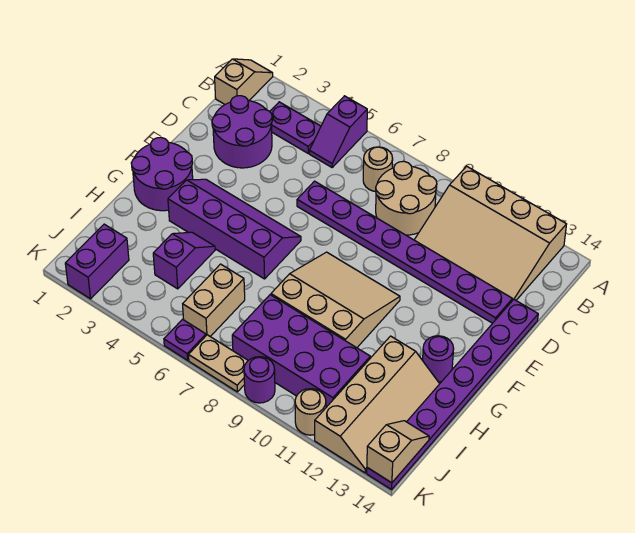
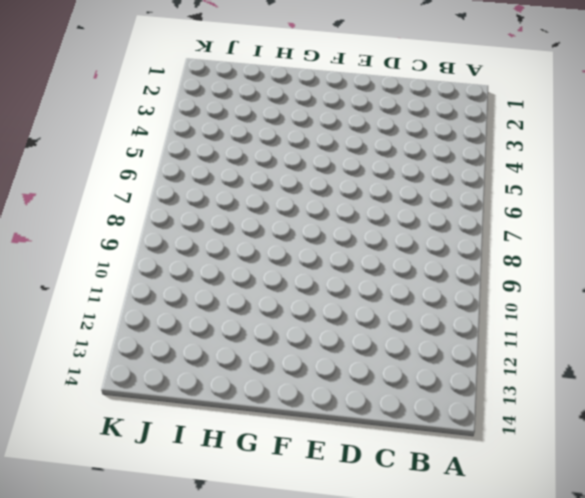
none -> tan 1x2 slope [215,59,273,104]
none -> purple 1x2 slope [309,96,367,167]
none -> tan 3x4 slope [415,166,567,300]

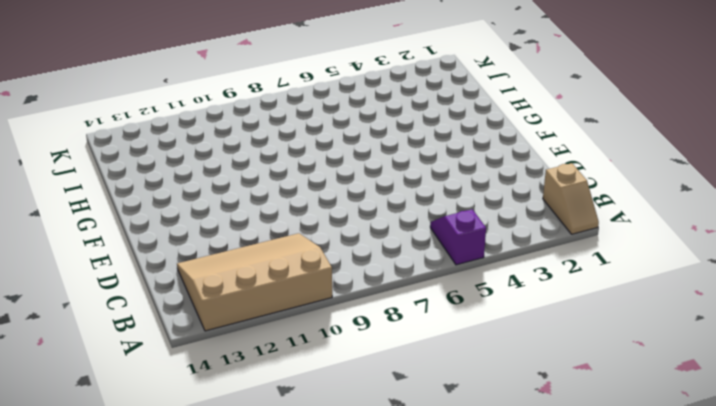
none -> purple 1x2 plate [270,102,321,153]
none -> tan 1x1 round brick [363,147,393,191]
none -> tan 2x2 round brick [376,161,437,235]

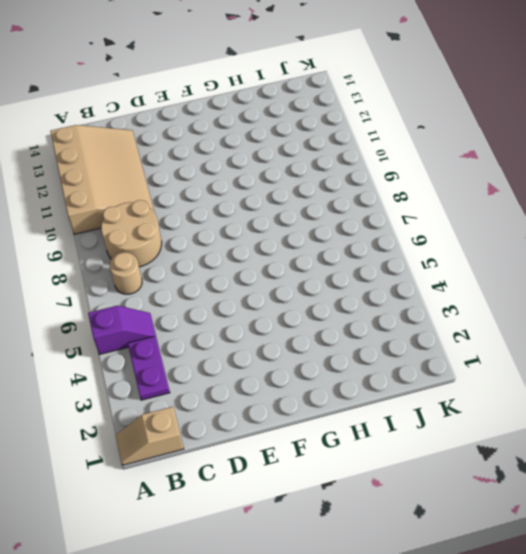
none -> purple 2x2 round brick [212,96,272,168]
none -> purple 1x8 plate [297,181,512,323]
none -> purple 1x8 plate [367,300,538,490]

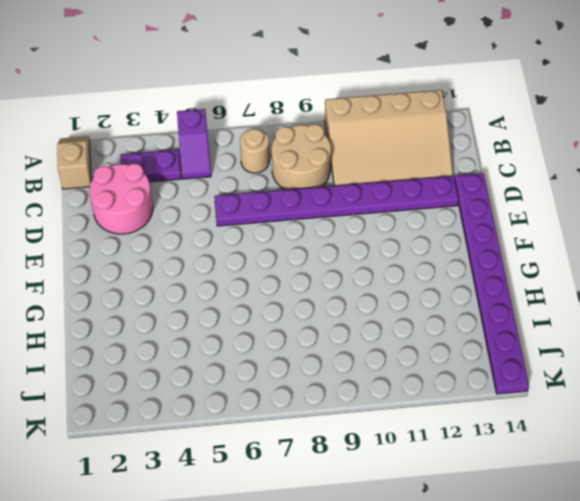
pink 2x2 round brick [89,164,153,234] -> purple 2x2 round brick [212,96,272,168]
none -> purple 2x2 round brick [131,137,193,211]
none -> purple 2x4 slope [168,179,301,279]
none -> tan 3x3 slope [271,252,400,348]

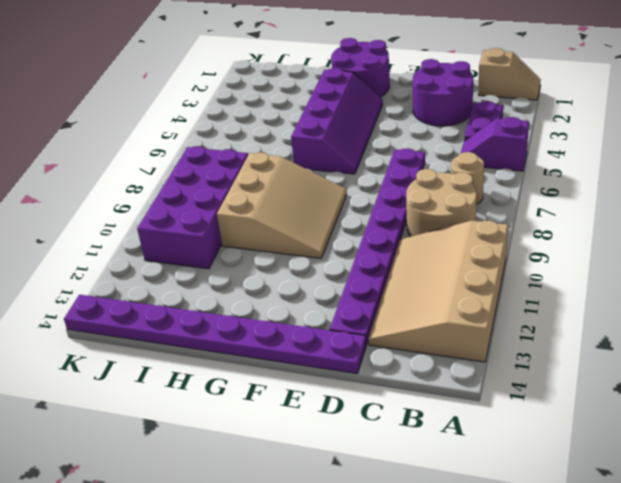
none -> purple 1x1 round brick [423,336,454,382]
none -> purple 1x2 slope [153,232,215,289]
none -> tan 2x4 slope [315,336,439,473]

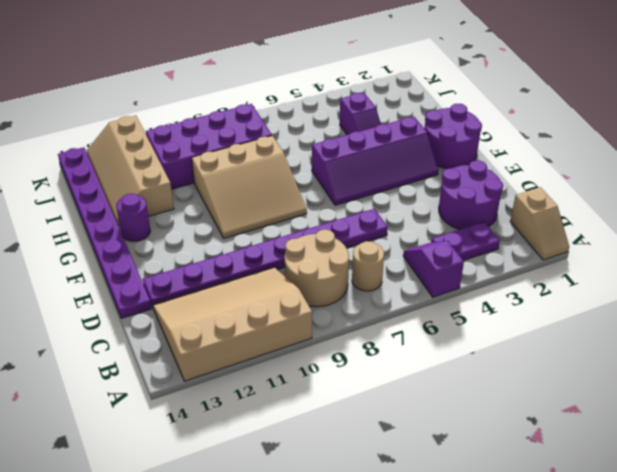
none -> tan 1x2 brick [183,264,245,337]
none -> purple 1x2 brick [65,224,129,299]
none -> purple 1x1 plate [164,319,206,360]

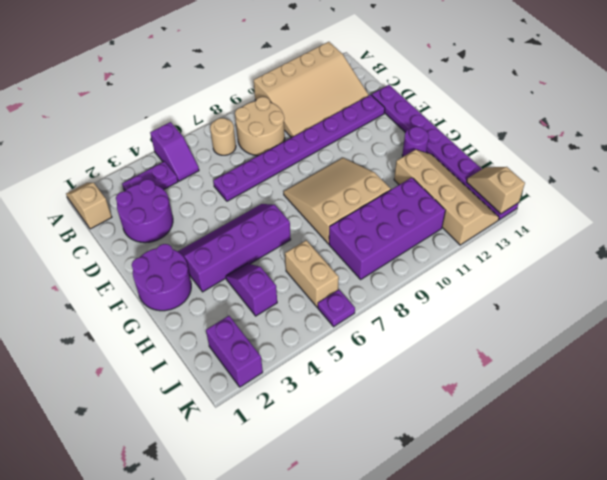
none -> tan 1x2 plate [189,335,248,392]
none -> purple 1x1 round brick [244,357,275,403]
none -> tan 1x1 round brick [295,389,326,435]

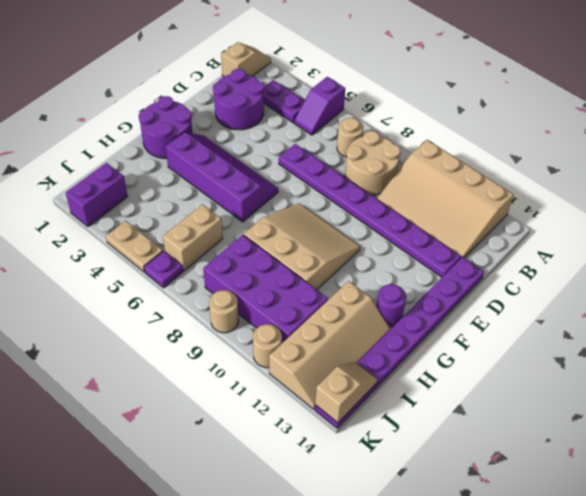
tan 1x2 plate [106,221,163,272] -> tan 1x2 plate moved to [189,335,248,392]
tan 1x1 round brick [209,290,239,333] -> purple 1x1 round brick [244,357,275,403]
none -> purple 1x2 slope [153,232,215,289]

